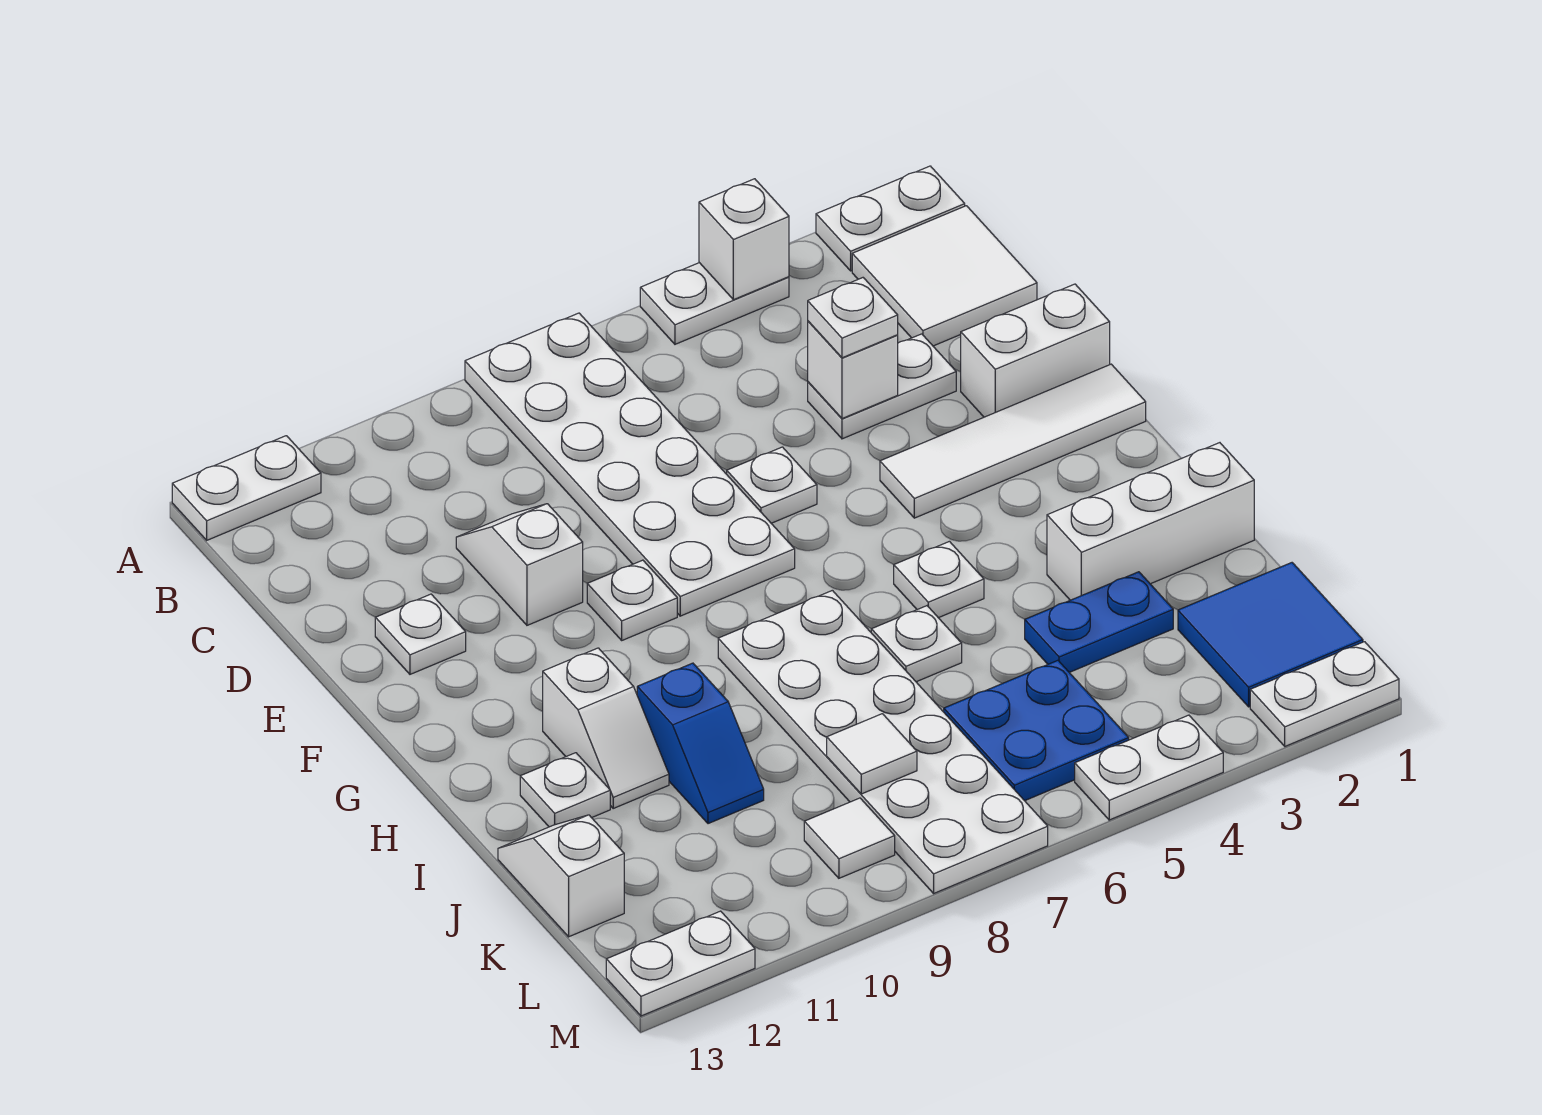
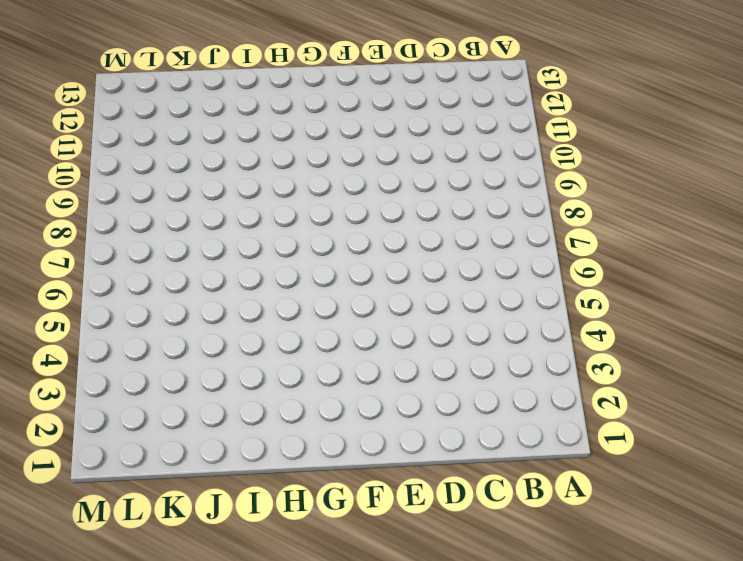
none -> white 1x2 plate [816,166,965,271]
none -> white 1x2 plate [640,263,789,344]
none -> white 2x6 plate [465,313,795,616]
none -> white 1x2 plate [172,436,321,540]

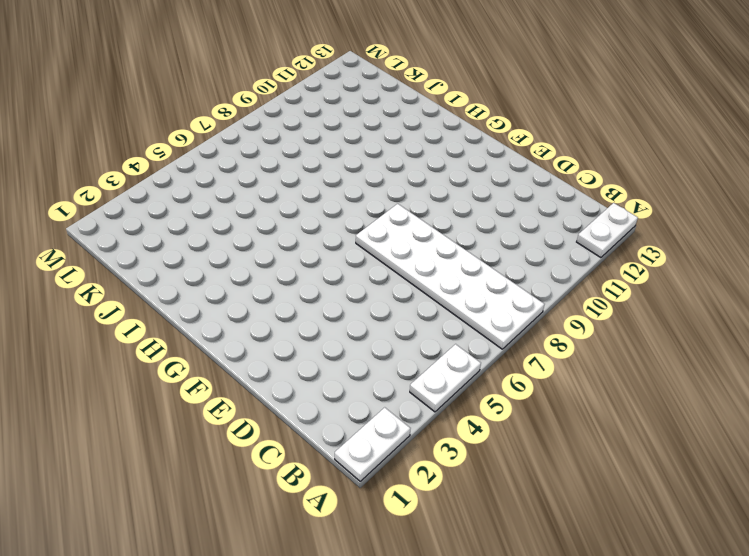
none -> white 2x2 tile [852,206,1037,346]
none -> white 1x2 plate [808,334,956,439]
none -> white 1x2 slope [456,504,583,625]
none -> white 1x2 brick [961,284,1110,417]

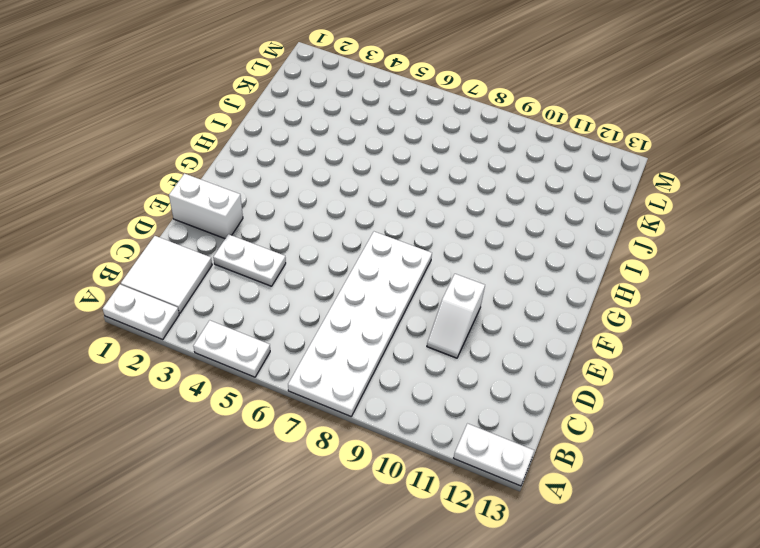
none -> white 1x1 plate [727,447,817,523]
none -> white 1x1 plate [375,594,466,674]
none -> white 1x4 tile [880,364,1146,518]
none -> white 1x1 plate [587,560,677,640]

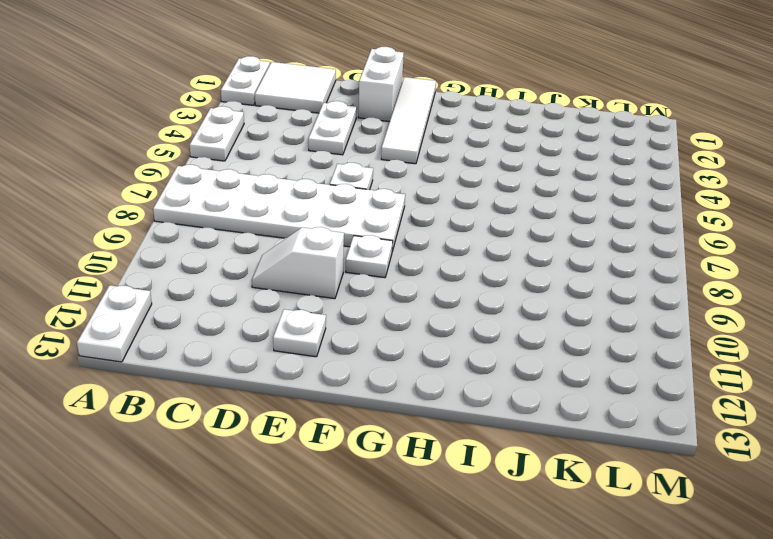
none -> white 1x1 plate [894,541,984,618]
none -> white 2x6 plate [718,590,1048,893]
none -> white 1x2 slope [543,648,669,808]
none -> white 1x3 brick [1047,443,1254,600]

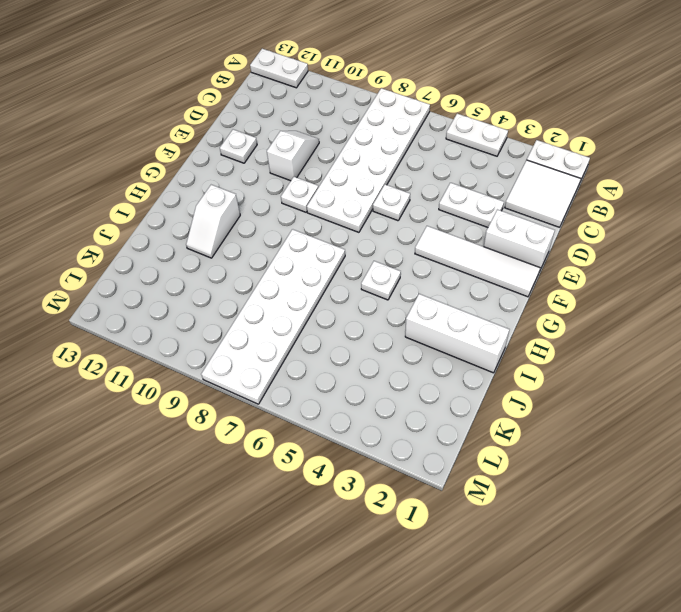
none -> white 1x1 plate [871,606,962,682]
none -> blue 1x2 slope [637,663,764,824]
none -> white 1x1 plate [520,753,610,827]
none -> blue 1x2 plate [1025,572,1173,672]

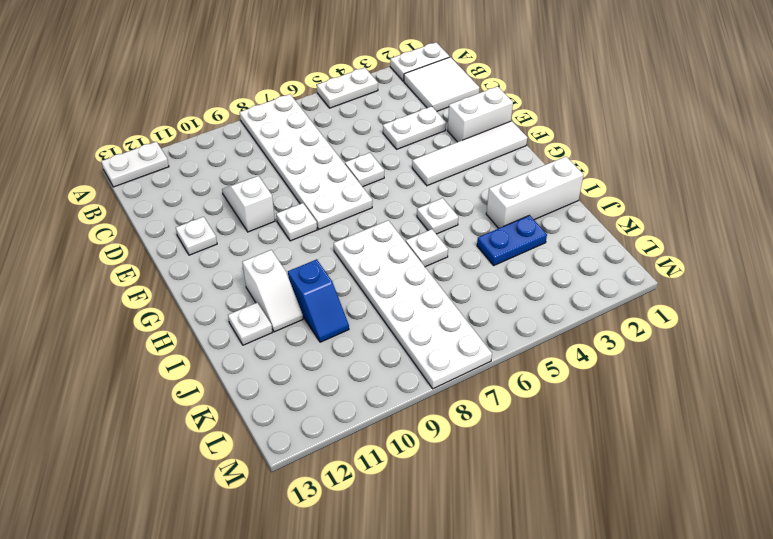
none -> white 1x2 slope [498,815,624,937]
none -> blue 2x2 tile [1178,563,1363,707]
none -> blue 2x2 plate [944,660,1129,801]
none -> white 1x1 tile [804,798,895,878]

